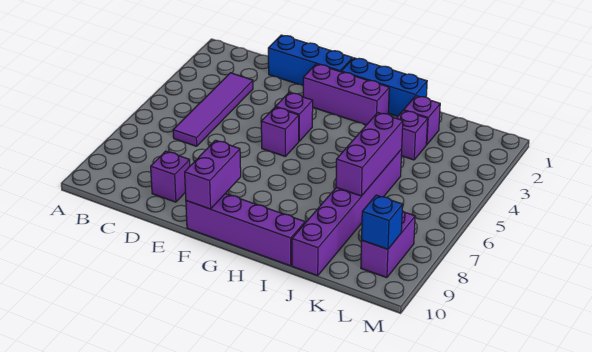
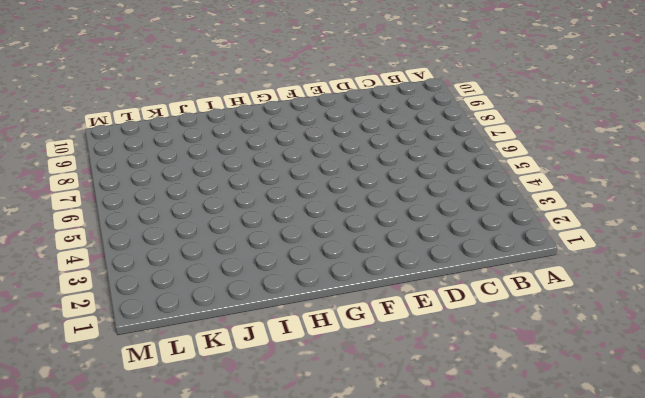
none -> purple 1x4 tile [173,73,253,146]
none -> blue 1x3 brick [268,35,352,86]
none -> purple 1x1 brick [151,151,190,202]

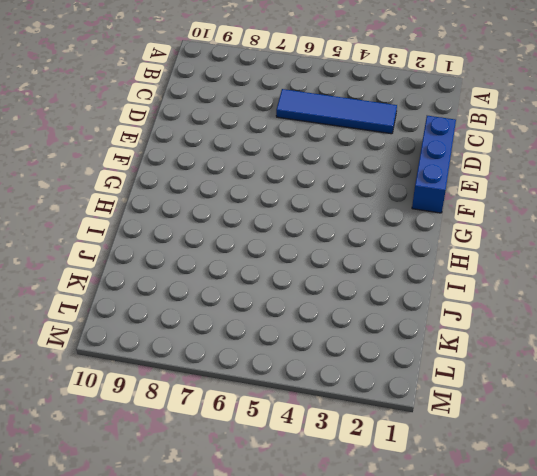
blue 1x4 tile [276,89,397,134] -> purple 1x4 tile [173,73,253,146]
none -> purple 1x1 brick [151,151,190,202]
none -> purple 1x3 brick [303,64,389,125]
none -> purple 1x1 brick [276,93,313,141]

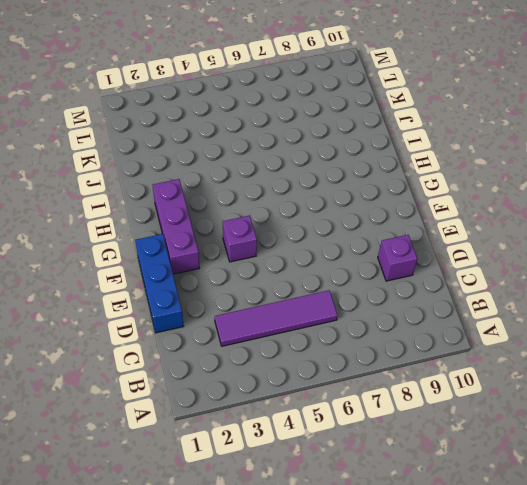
none -> purple 1x1 brick [261,107,299,156]
none -> purple 1x4 brick [186,194,305,266]
none -> blue 1x3 brick [341,58,427,116]

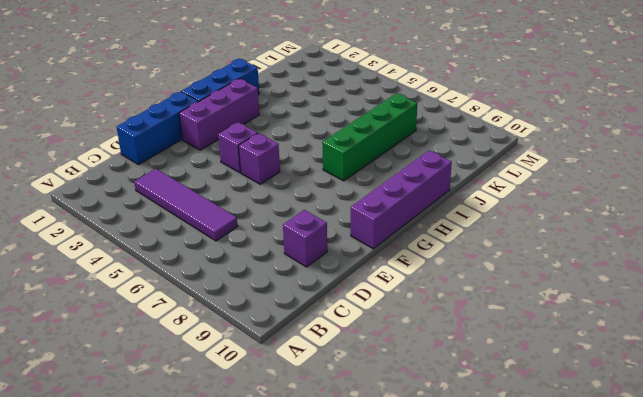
green 1x4 brick [322,93,417,181] -> purple 1x6 brick [292,149,402,276]
none -> purple 1x1 brick [404,96,440,145]
none -> purple 1x1 brick [396,110,428,160]
none -> purple 1x2 brick [361,211,415,278]

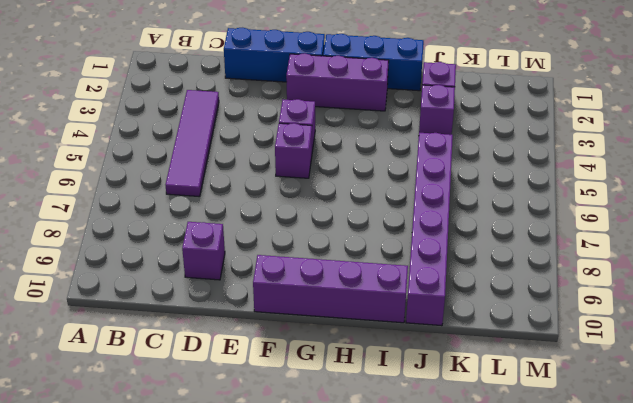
none -> purple 1x2 brick [361,211,415,278]
none -> purple 1x2 brick [185,140,241,209]
none -> purple 1x3 brick [336,113,403,196]

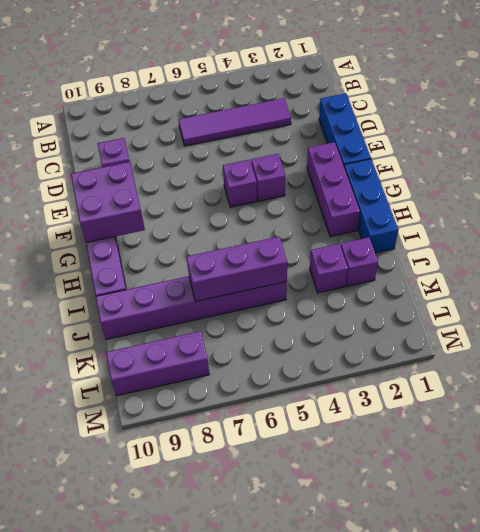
purple 2x2 brick [71,162,145,243] -> purple 1x2 brick [185,140,241,209]
purple 1x3 brick [106,331,209,396] -> purple 1x2 brick [361,211,415,278]
none -> blue 1x1 brick [362,195,403,249]

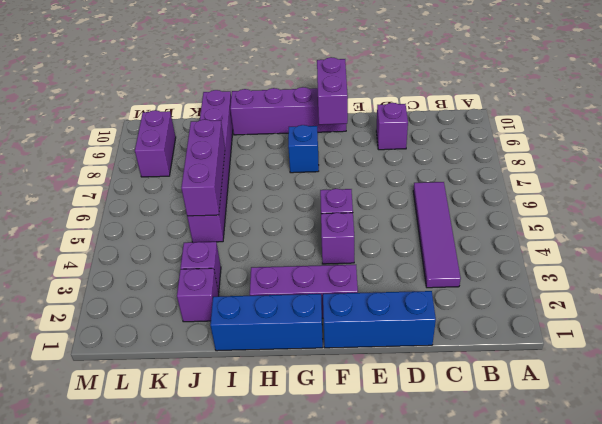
blue 1x1 brick [288,125,319,173] -> blue 1x1 brick moved to [362,195,403,249]

